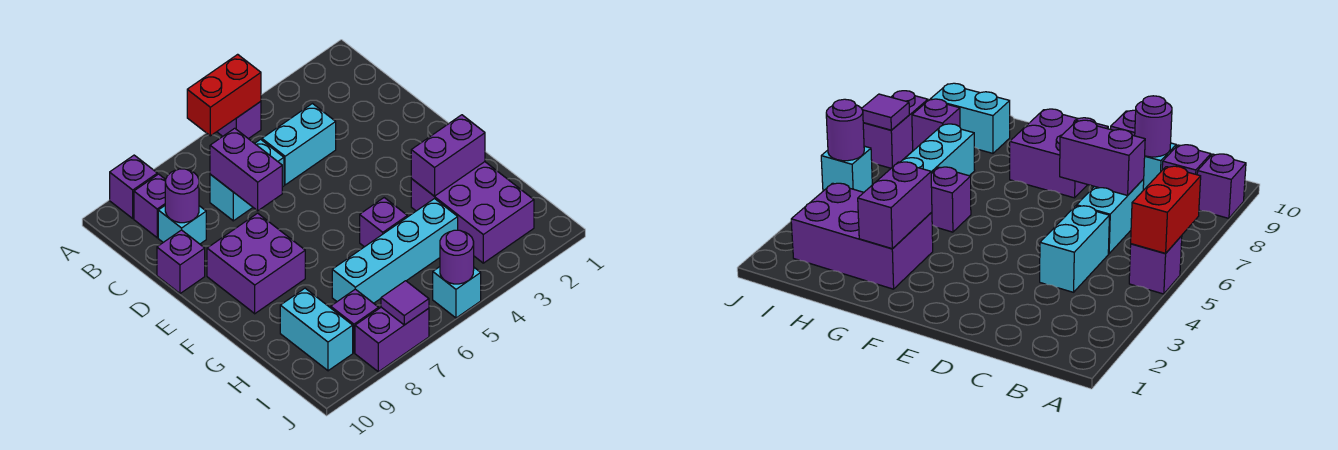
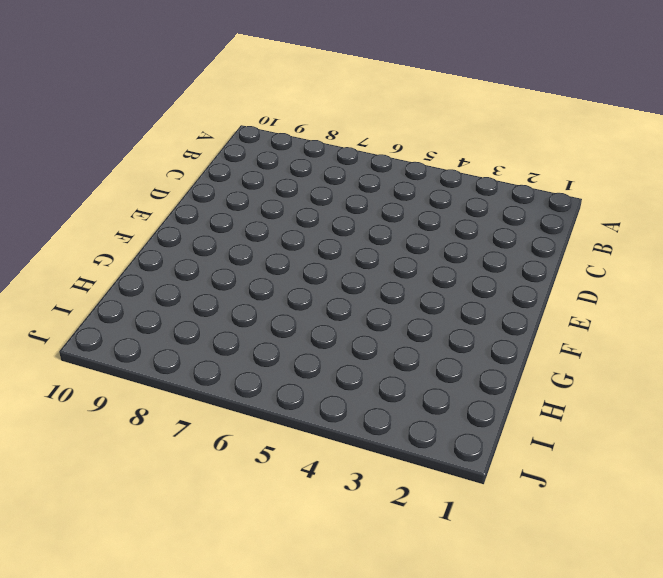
none -> purple 1x1 brick [217,102,261,139]
none -> purple 1x1 brick [110,155,157,218]
none -> purple 1x1 brick [134,174,166,238]

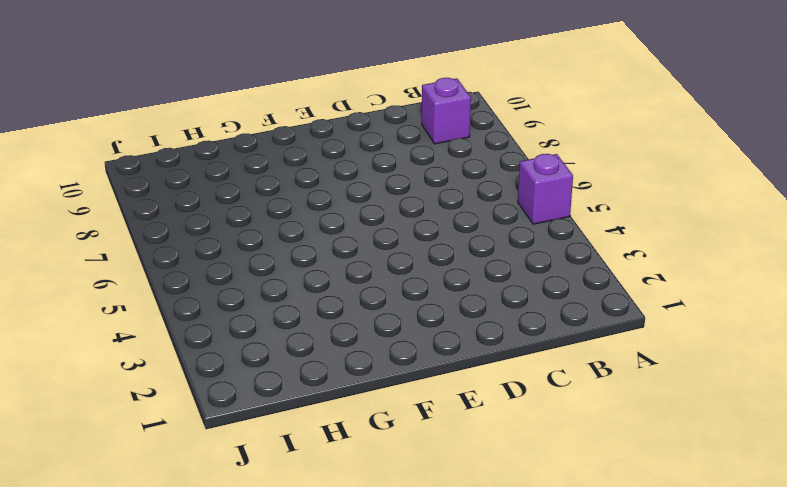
none -> purple 1x1 brick [110,155,157,218]
none -> cyan 1x2 brick [262,104,336,185]
none -> cyan 1x2 brick [210,139,284,221]

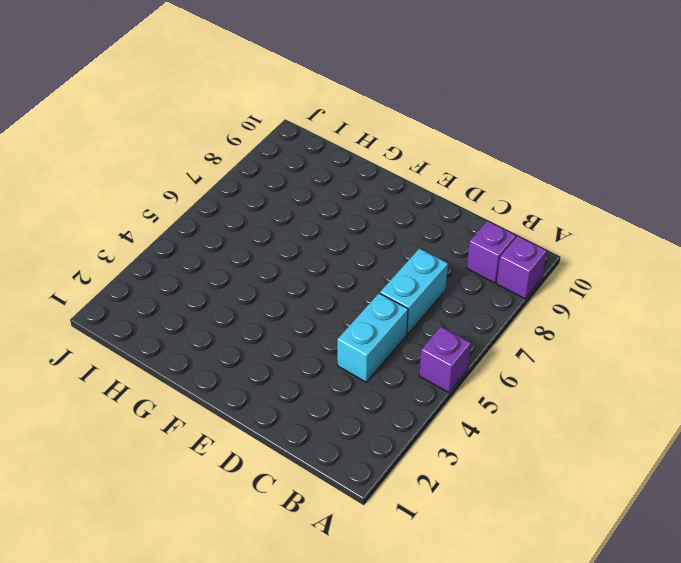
none -> cyan 1x1 brick [158,206,206,244]
none -> purple 1x1 brick [157,230,205,294]
none -> purple 2x2 brick [207,213,305,314]

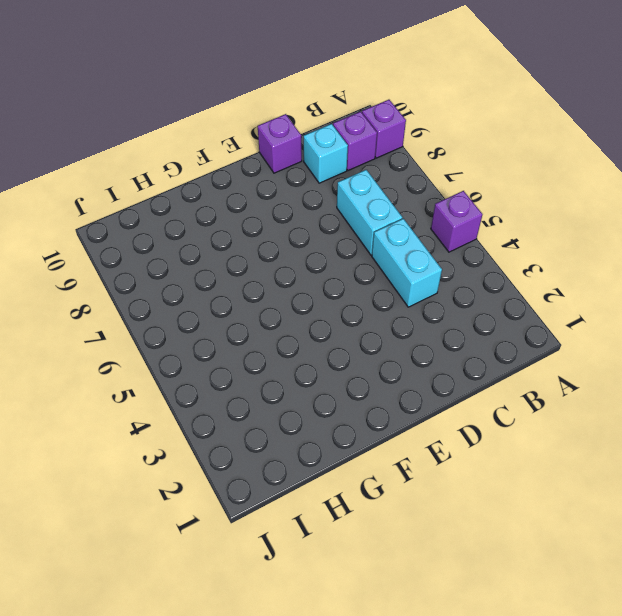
none -> purple 2x2 brick [207,213,305,314]
none -> purple 2x3 brick [411,162,534,263]
none -> purple 1x1 brick [360,198,407,247]

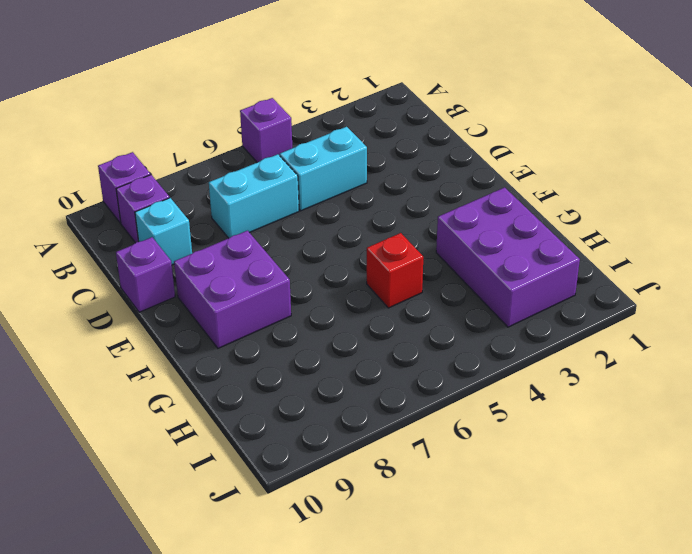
red 1x1 brick [367,233,423,308] -> purple 1x1 brick [360,198,407,247]
none -> cyan 1x4 brick [332,199,458,303]
none -> cyan 1x2 brick [280,288,353,371]
none -> purple 1x1 brick [331,289,379,353]

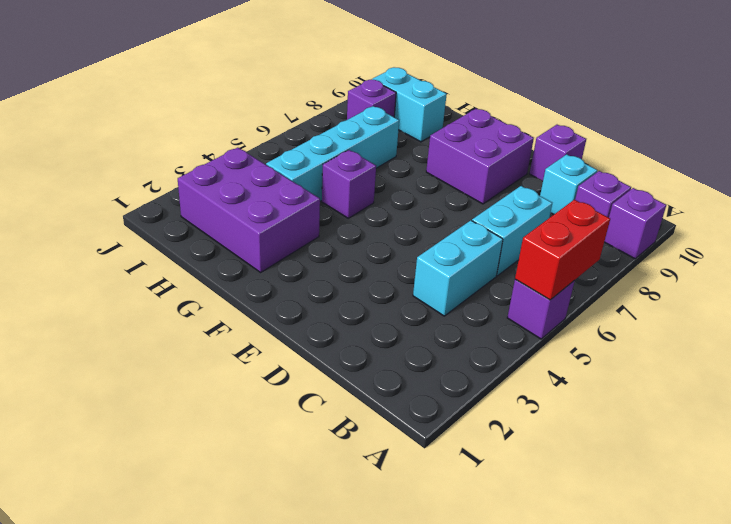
none -> cyan 1x1 brick [433,267,481,318]
none -> purple 1x2 brick [355,307,429,372]
none -> purple 1x2 brick [210,128,282,211]

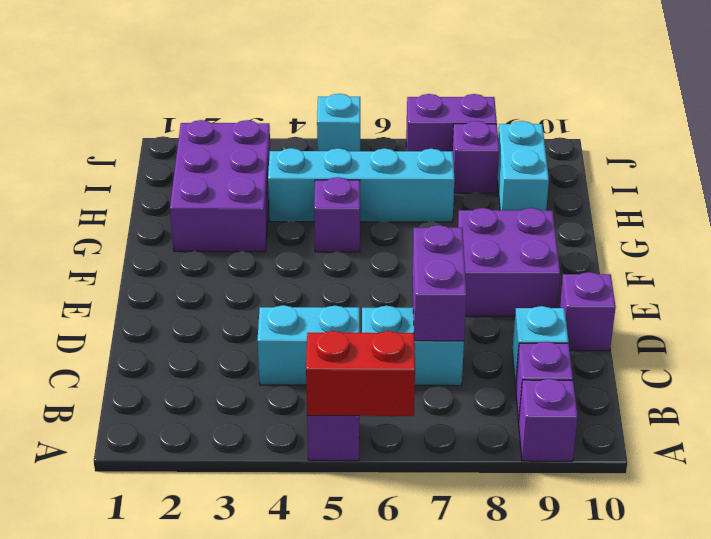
none -> purple 1x1 round brick [165,169,199,223]
none -> purple 1x2 brick [411,115,485,196]
none -> purple 1x1 round brick [440,230,474,284]

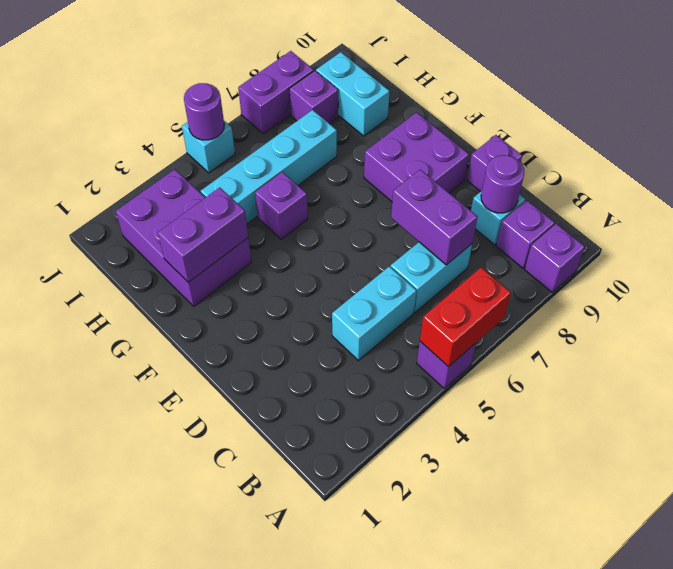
none -> purple 1x1 tile [381,281,429,325]

